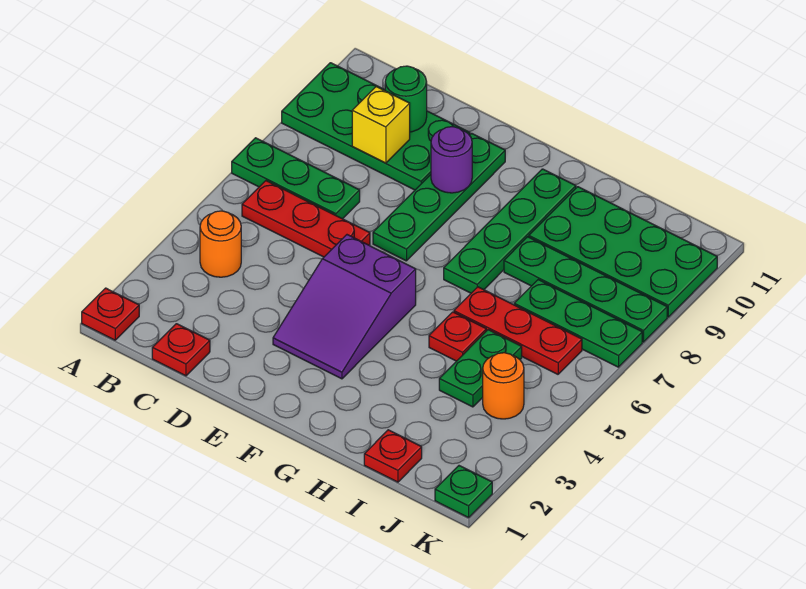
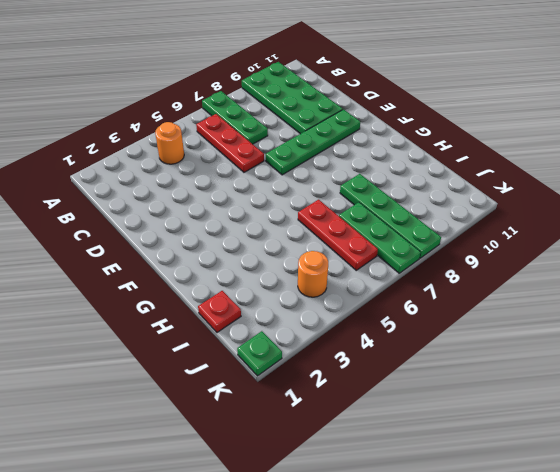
none -> red 1x1 plate [82,288,139,340]
none -> red 1x1 plate [152,324,210,376]
none -> purple 2x3 slope [273,235,416,379]

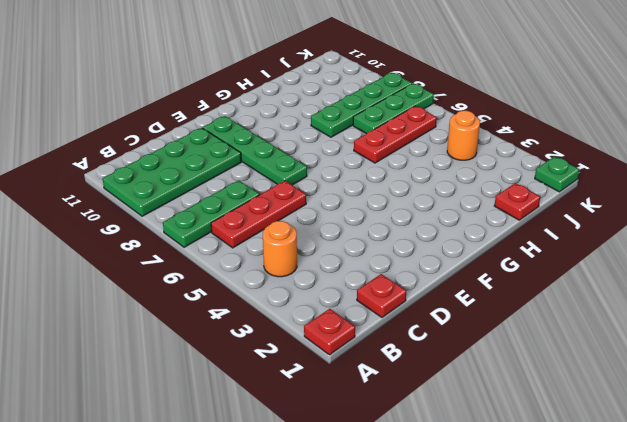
none -> purple 2x3 slope [273,235,416,379]
none -> green 1x4 plate [444,169,576,293]
none -> red 1x1 plate [429,312,486,361]

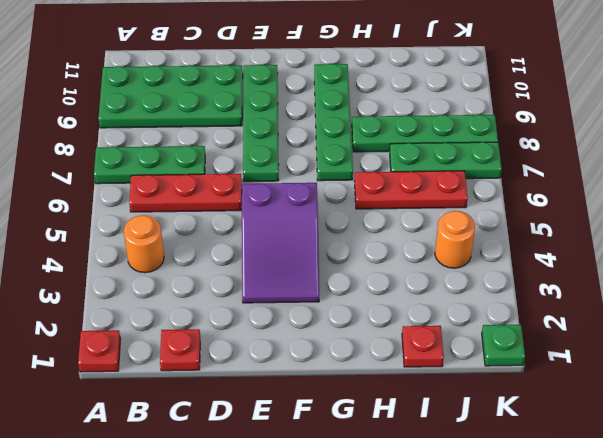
none -> red 1x1 plate [429,312,486,361]
none -> green 2x4 plate [529,187,717,317]
none -> green 1x2 plate [439,330,522,407]

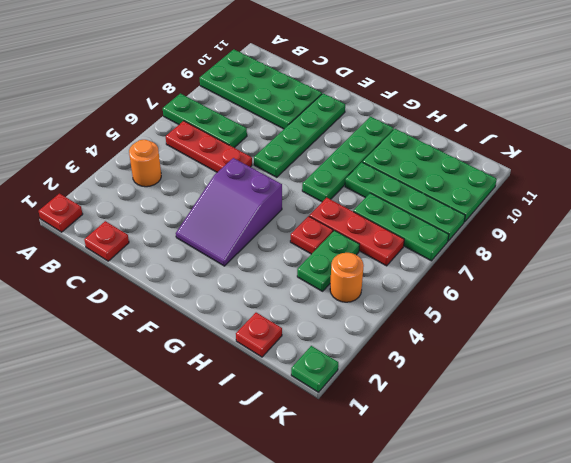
none -> yellow 1x1 brick [352,87,410,163]
none -> green 1x1 round brick [385,66,427,132]
none -> purple 1x1 round brick [431,127,472,193]

